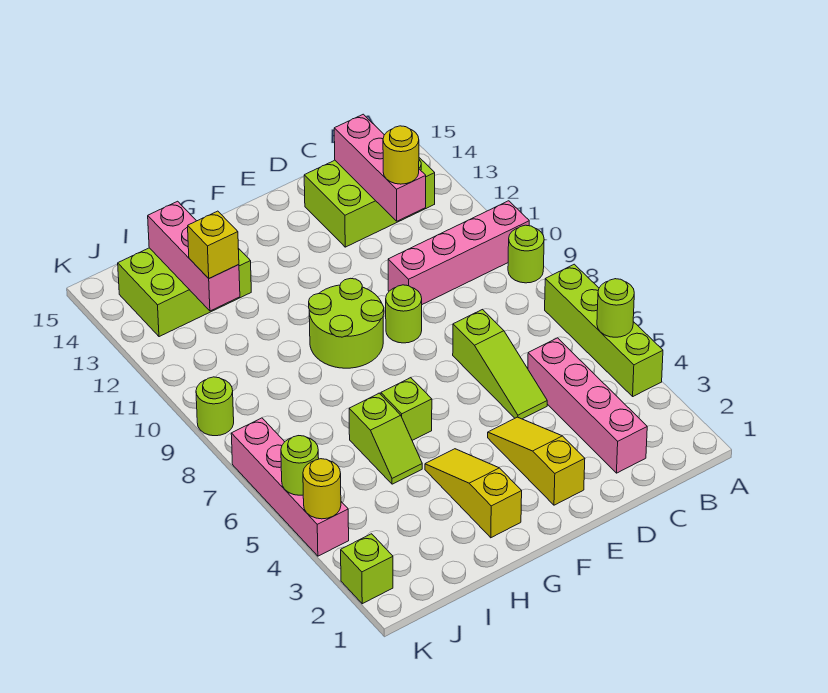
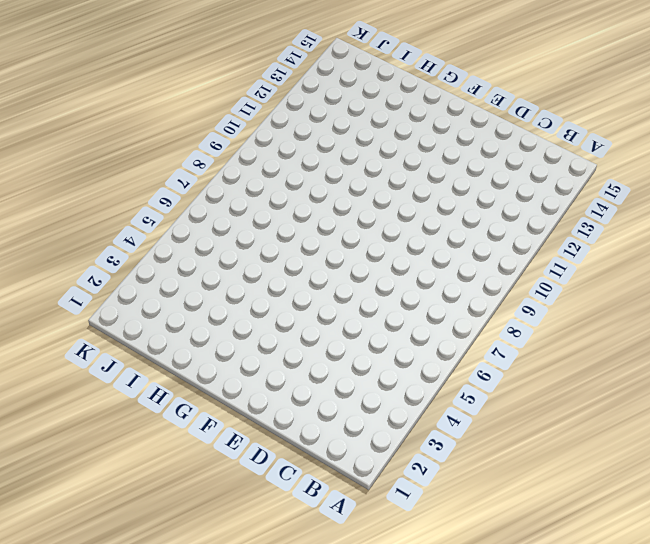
none -> lime 1x4 brick [545,264,663,396]
none -> lime 1x1 round brick [508,225,544,283]
none -> pink 1x4 brick [388,201,529,304]

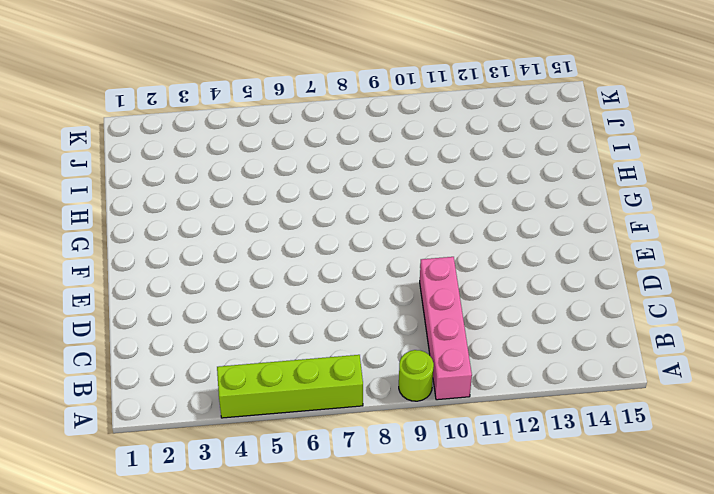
none -> lime 2x3 brick [304,158,435,247]
none -> pink 1x4 brick [528,338,647,473]
none -> lime 1x3 slope [453,309,547,419]

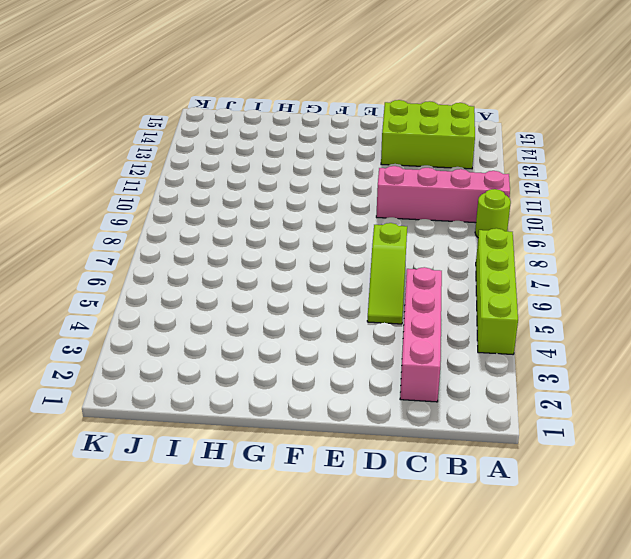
none -> yellow 1x3 slope [488,417,585,505]
none -> lime 1x1 round brick [386,285,422,343]
none -> lime 2x2 round brick [309,278,384,368]

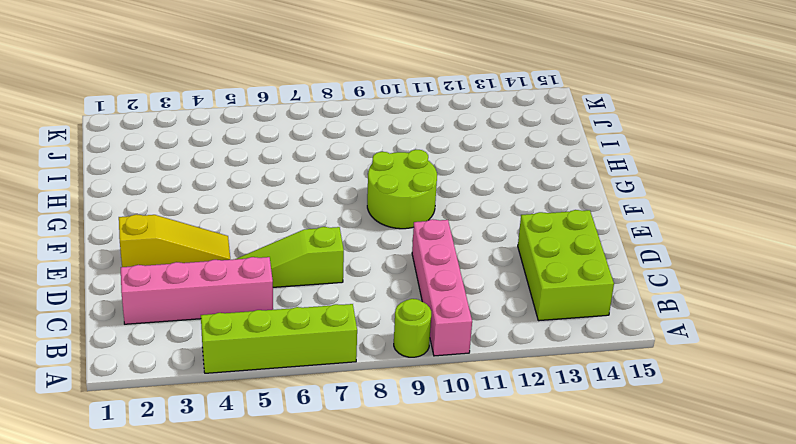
none -> lime 1x1 round brick [386,285,422,343]
none -> yellow 1x3 slope [425,449,522,538]
none -> lime 1x1 brick [381,378,432,440]

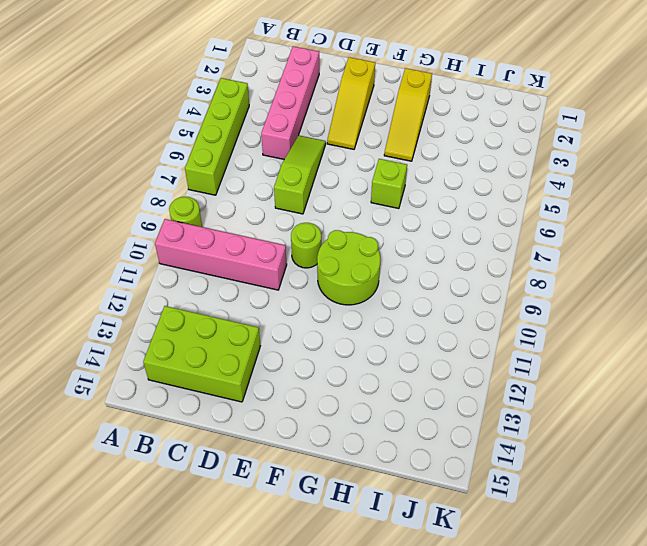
none -> lime 1x2 slope [349,393,422,484]
none -> lime 2x3 brick [118,248,251,337]
none -> lime 1x1 brick [341,534,393,604]

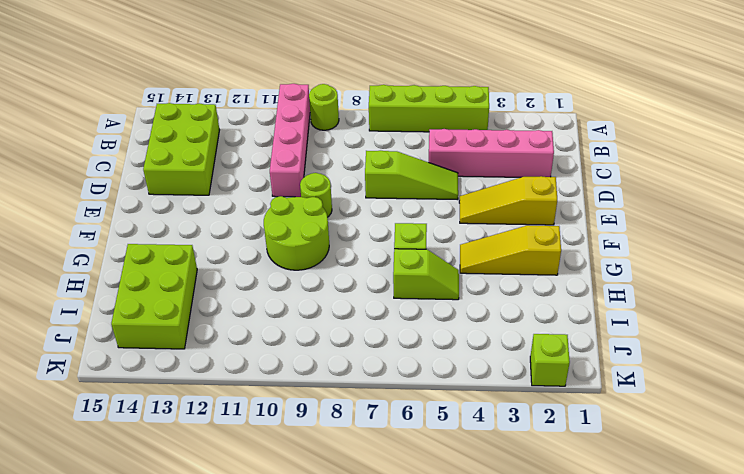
none -> pink 1x4 brick [231,418,349,556]
none -> lime 1x1 round brick [196,377,234,436]
none -> lime 1x1 round brick [597,279,634,337]

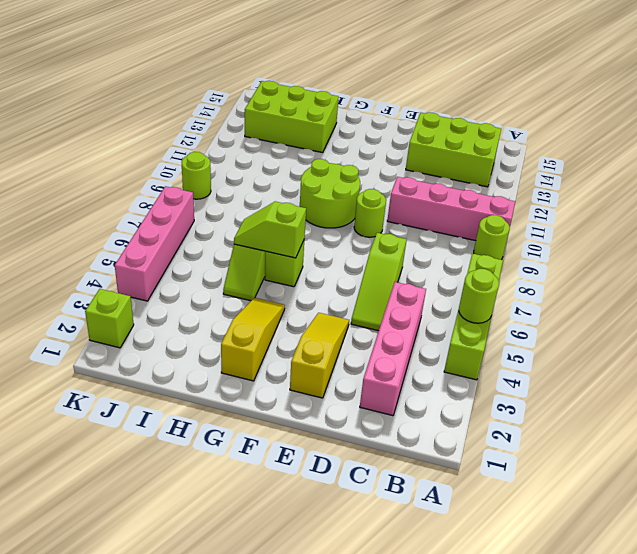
lime 1x2 slope [234,202,306,258] -> none
none -> pink 1x3 brick [334,114,426,221]
none -> pink 1x3 brick [148,201,240,311]
none -> yellow 1x1 round brick [303,459,341,519]

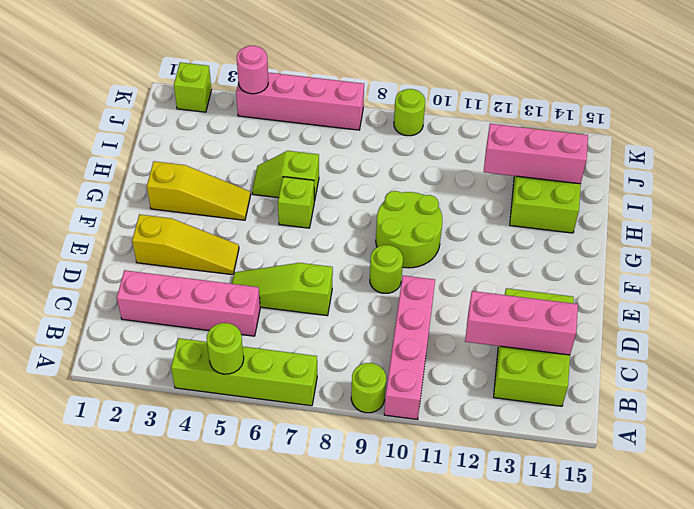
pink 1x1 round brick [237,46,268,94] -> yellow 1x1 round brick [303,459,341,519]
none -> lime 1x1 round brick [281,436,319,495]
none -> yellow 1x1 round brick [383,126,419,184]
none -> yellow 1x1 brick [188,211,239,278]

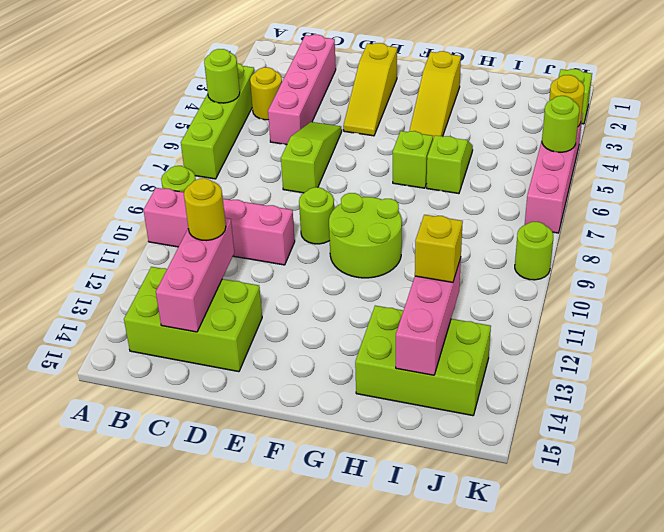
yellow 1x1 round brick [250,67,282,120] -> none

